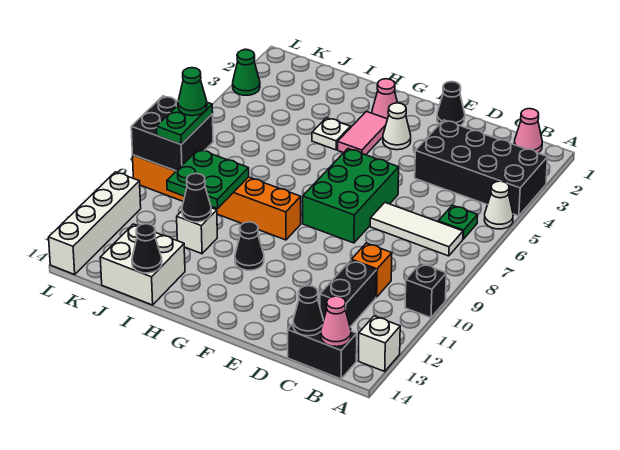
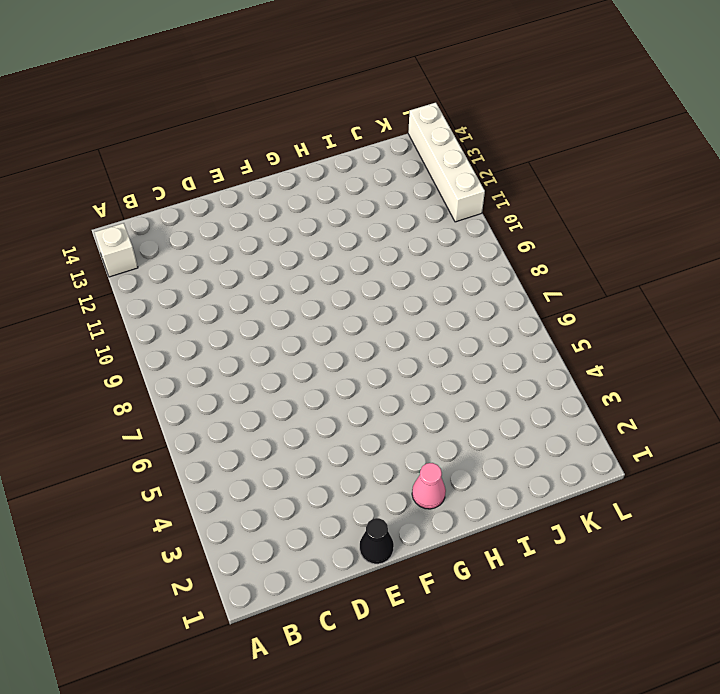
none -> black 2x4 brick [415,120,548,216]
none -> white 1x1 cone [484,181,513,229]
none -> black 1x1 brick [405,263,446,318]
none -> pink 1x1 cone [514,109,542,153]

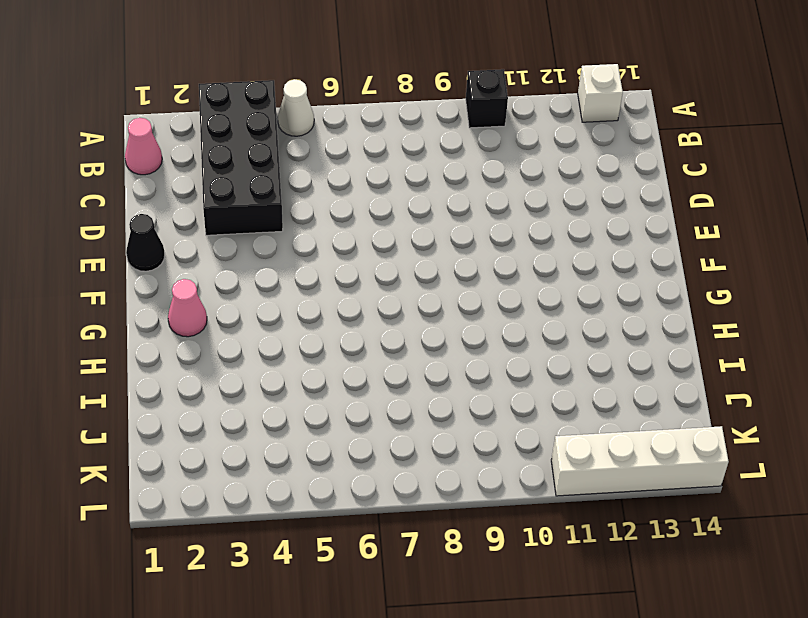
none -> green 1x1 plate [438,205,478,239]
none -> white 1x3 tile [370,203,463,256]
none -> black 1x2 brick [288,324,357,379]
none -> orange 1x1 brick [351,243,392,297]

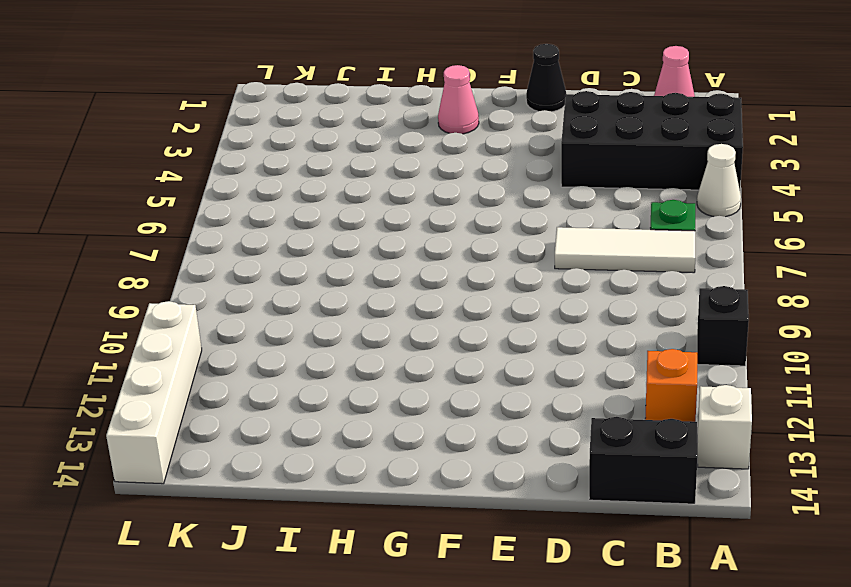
orange 1x1 brick [645,349,697,422] -> orange 1x1 brick moved to [351,243,392,297]
none -> black 1x2 brick [320,260,376,327]
none -> green 2x3 brick [303,149,399,243]
none -> white 1x1 cone [383,103,411,150]
none -> pink 1x2 tile [338,111,387,155]

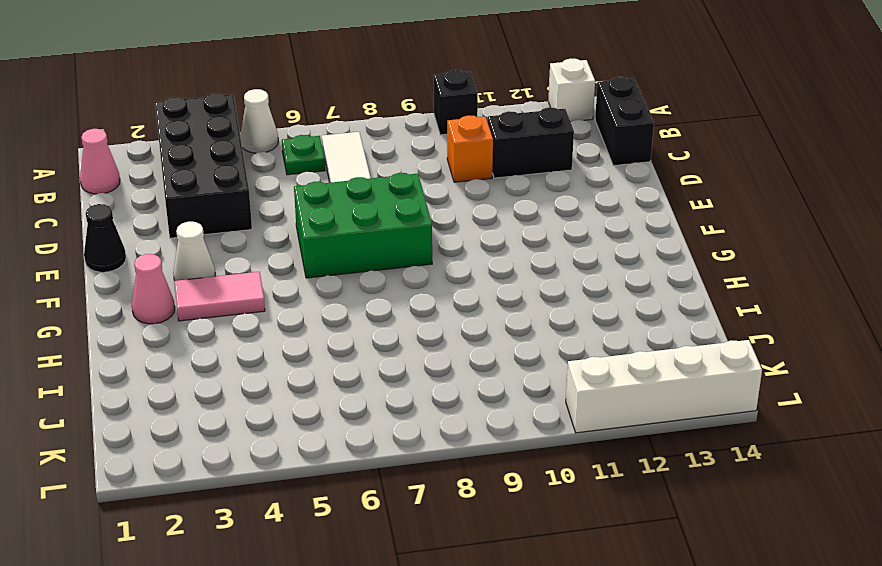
none -> orange 1x6 brick [133,155,301,240]
none -> black 1x1 cone [235,222,264,270]
none -> white 1x1 plate [312,118,350,150]
none -> white 1x1 brick [177,208,217,254]

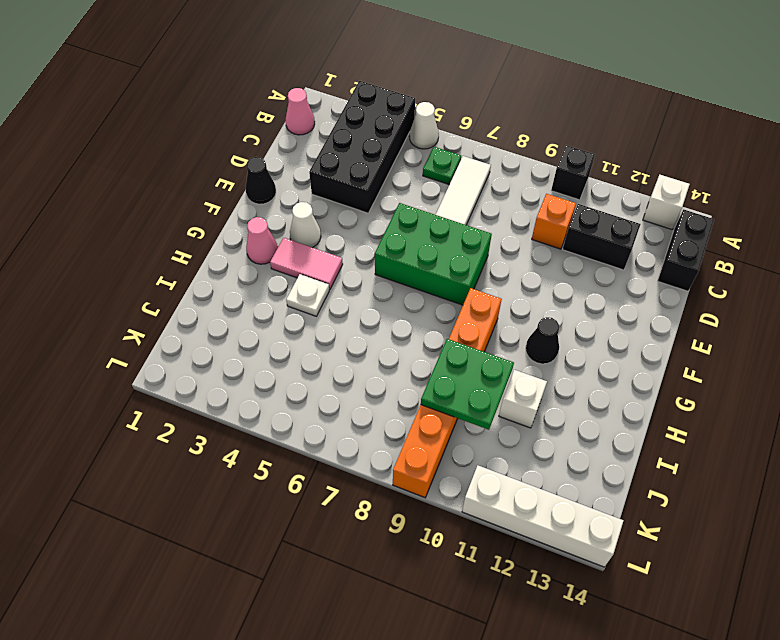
none -> white 2x2 brick [100,224,185,305]
none -> green 1x1 cone [233,50,260,95]
none -> pink 1x1 cone [321,296,351,347]
none -> black 1x1 cone [293,286,323,336]

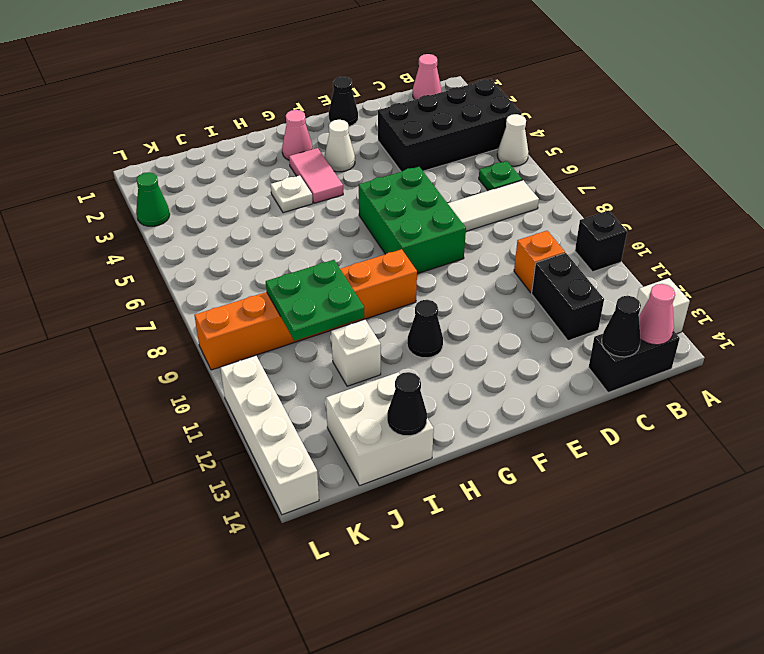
none -> black 1x1 cone [182,173,211,222]
none -> black 2x2 brick [131,96,213,171]
none -> green 1x2 plate [156,102,213,144]
none -> green 1x1 cone [178,68,207,116]

